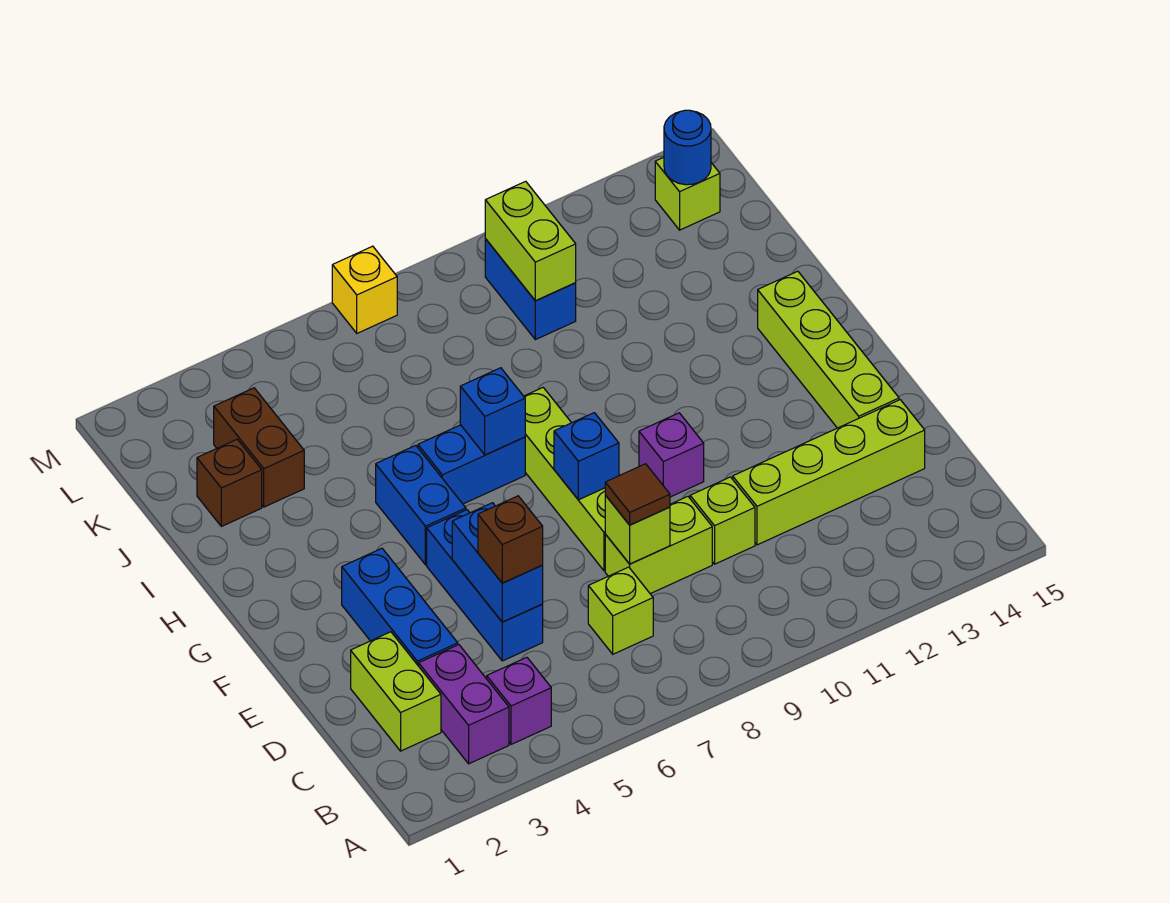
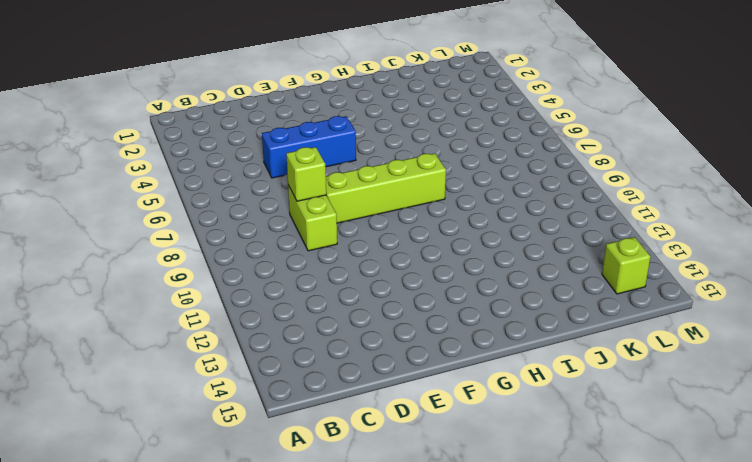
none -> purple 1x2 brick [419,645,509,764]
none -> purple 1x1 brick [487,657,551,744]
none -> lime 1x2 brick [351,632,441,751]

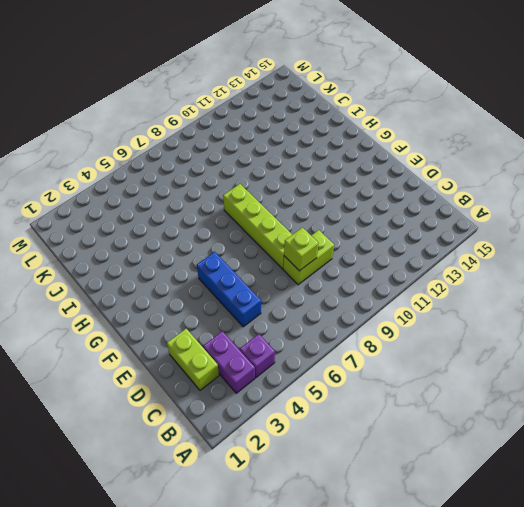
none -> lime 1x1 brick [588,567,653,654]
none -> blue 1x3 brick [342,548,458,666]
none -> lime 1x1 brick [690,477,755,564]

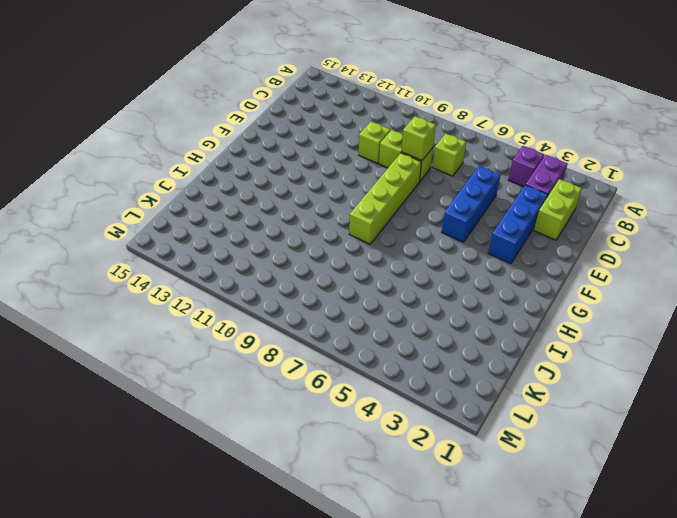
none -> lime 1x4 brick [733,400,925,545]
none -> lime 1x4 brick [758,271,899,428]
none -> purple 1x1 brick [639,413,704,497]

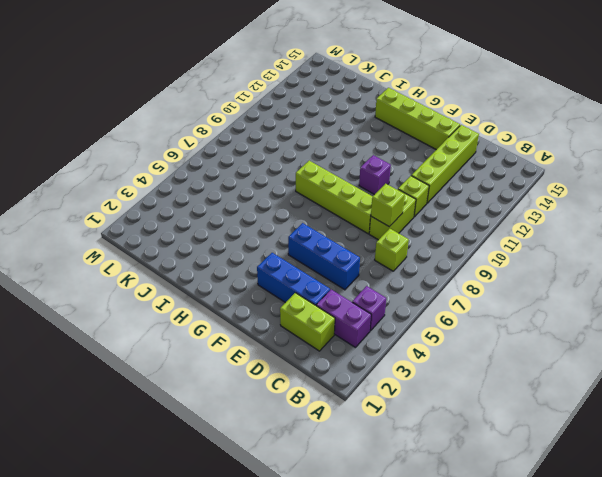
none -> blue 1x2 brick [376,445,466,565]
none -> blue 1x2 brick [418,425,525,504]
none -> brown 1x1 brick [197,439,262,526]

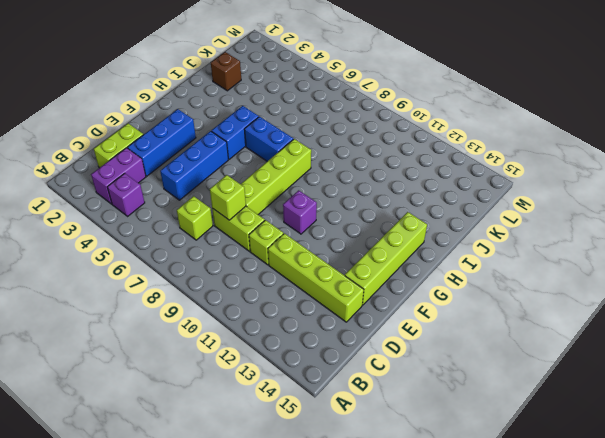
none -> brown 1x2 brick [214,388,304,507]
none -> blue 1x2 brick [485,239,576,340]
none -> lime 1x1 brick [655,157,720,230]

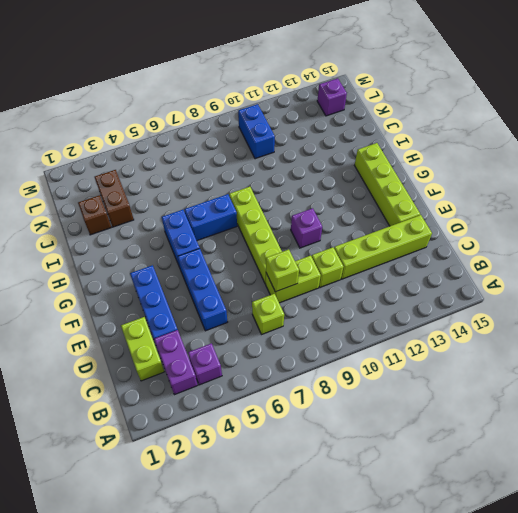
purple 1x1 brick [317,78,347,116] -> lime 1x1 brick [655,157,720,230]
none -> yellow 1x1 brick [332,246,397,333]
none -> blue 1x2 brick [452,503,543,622]
none -> blue 1x1 brick [554,413,619,500]

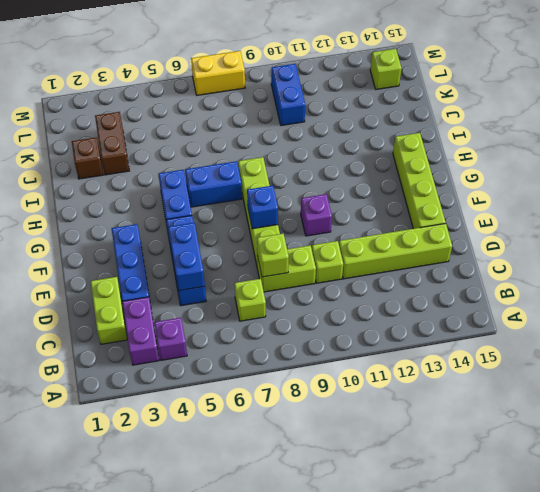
yellow 1x2 brick [191,51,245,95] -> yellow 1x1 brick [332,246,397,333]
none -> blue 1x1 brick [460,368,525,455]
none -> lime 1x2 brick [485,181,576,301]
none -> blue 1x1 round brick [664,110,711,185]

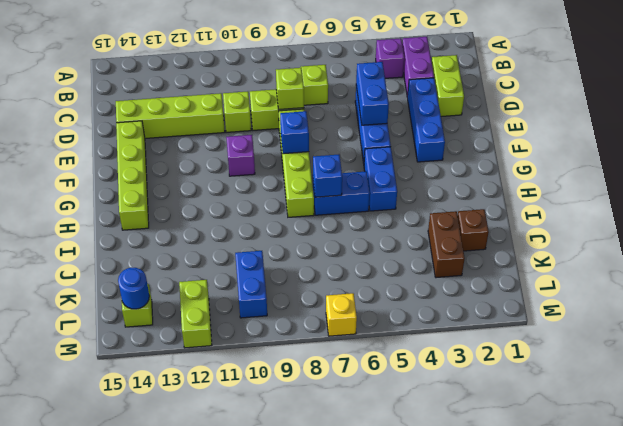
lime 1x2 brick [179,280,212,348] -> lime 1x2 brick moved to [485,181,576,301]
none -> brown 1x1 brick [478,496,543,583]
none -> brown 1x1 tile [605,464,670,525]

